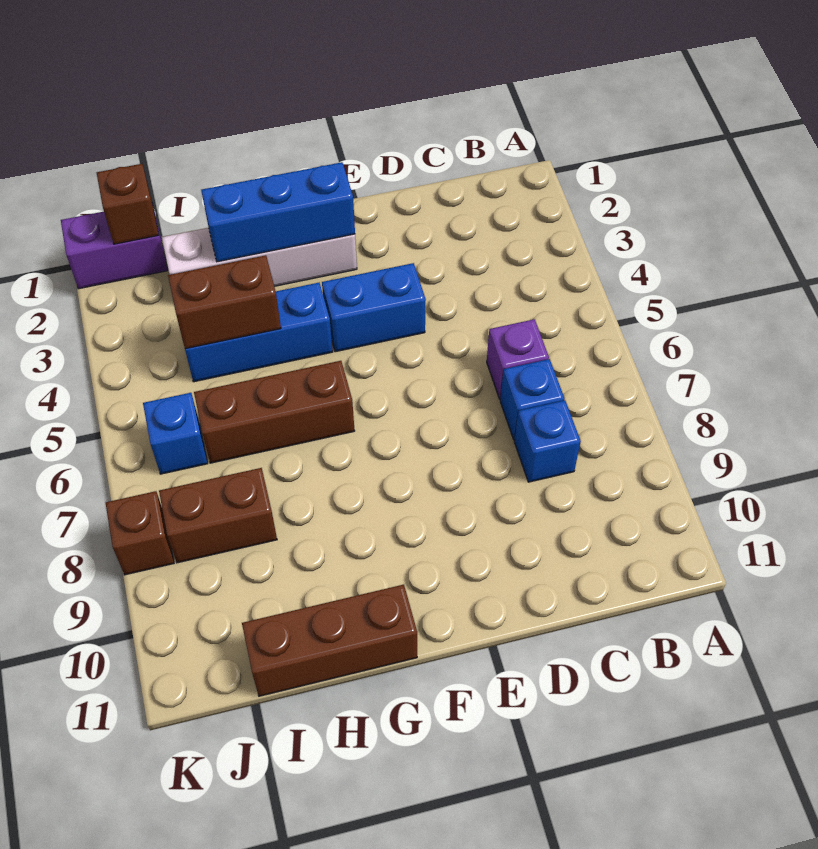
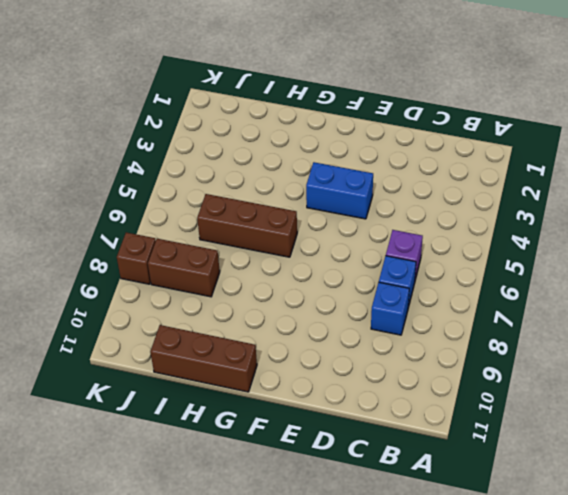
none -> white 1x4 brick [162,228,357,286]
none -> blue 1x3 brick [185,283,333,382]
none -> purple 1x2 brick [61,208,168,289]

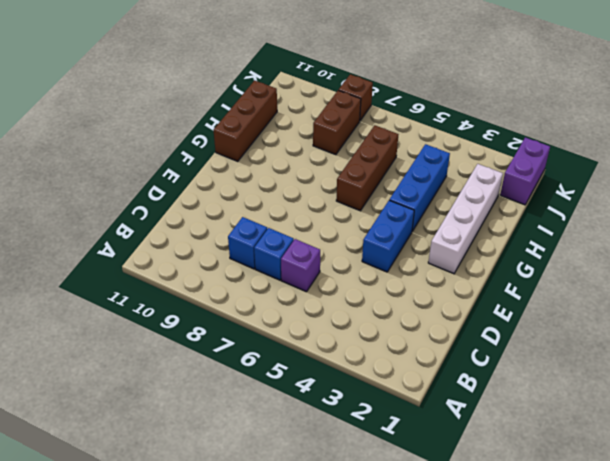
none -> blue 1x1 brick [143,393,208,474]
none -> blue 1x3 brick [201,162,355,262]
none -> brown 1x2 brick [168,255,281,349]

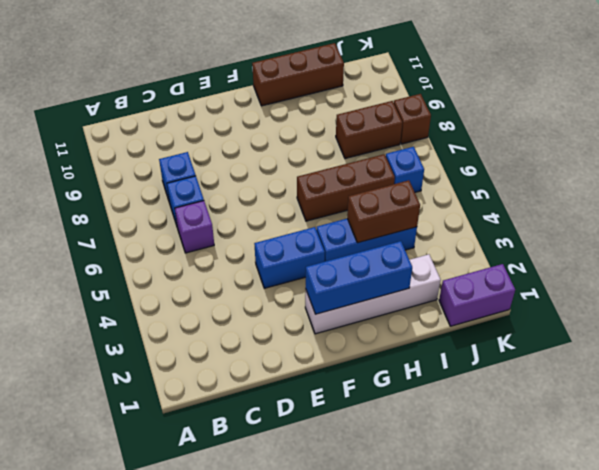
none -> brown 1x1 brick [97,164,159,244]

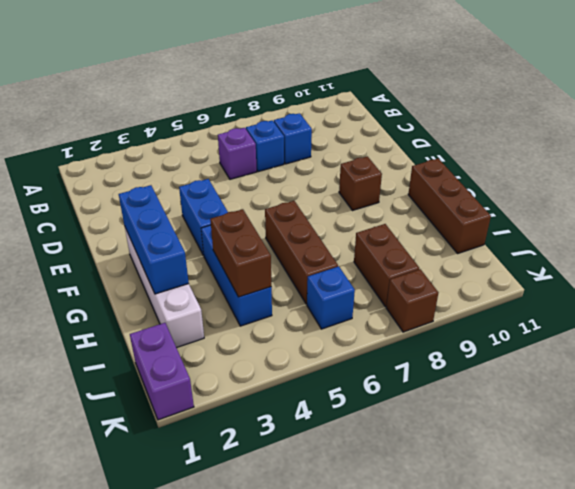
brown 1x1 brick [339,156,382,211] -> brown 1x1 brick moved to [97,164,159,244]

